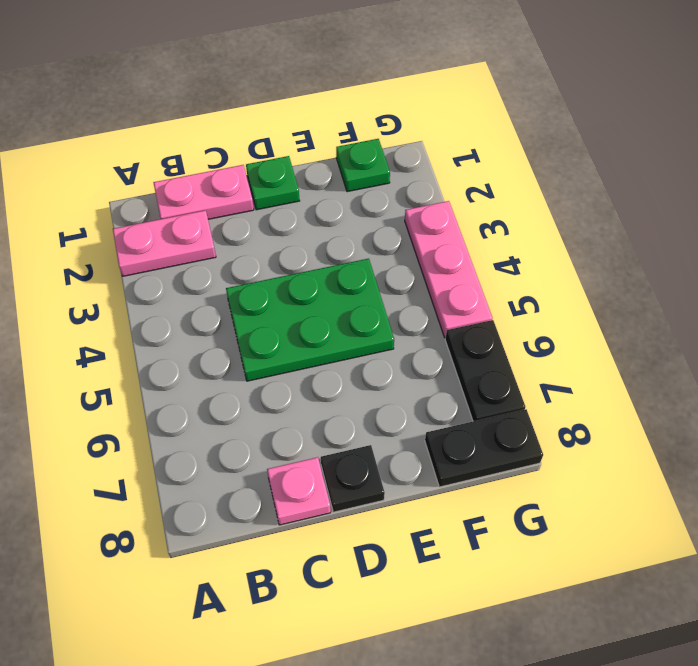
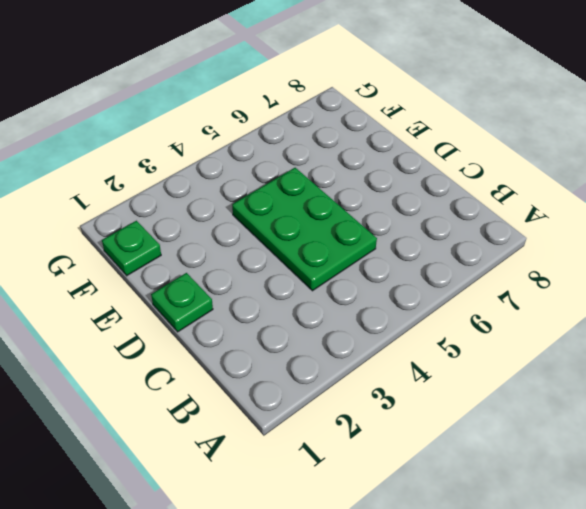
none -> pink 1x2 plate [113,210,216,276]
none -> pink 1x2 plate [153,165,254,219]

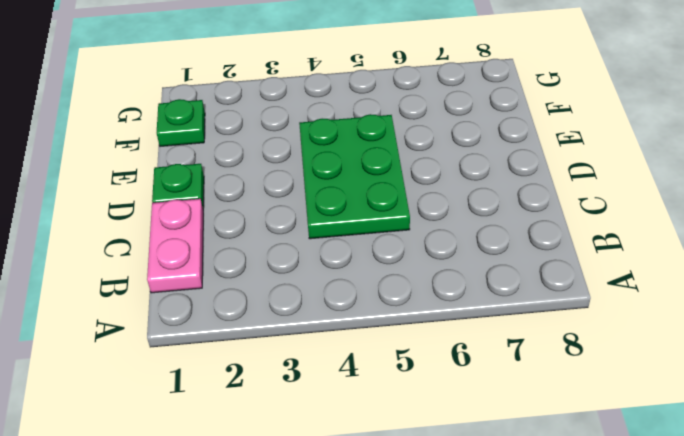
none -> pink 1x2 plate [113,210,216,276]
none -> pink 1x1 plate [267,457,331,525]

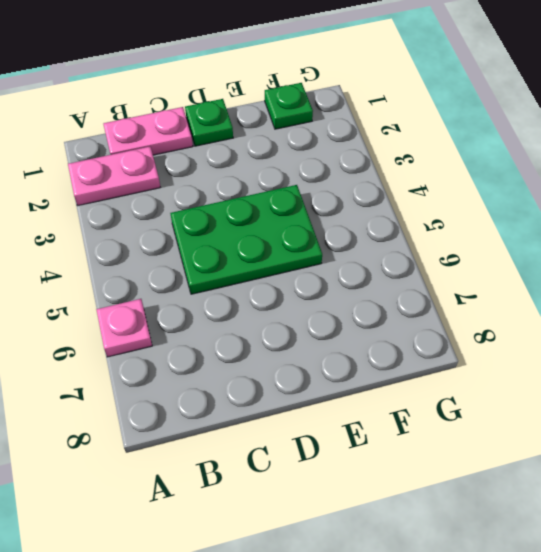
pink 1x1 plate [96,299,152,357] -> pink 1x1 plate moved to [267,457,331,525]
none -> black 1x1 plate [321,445,385,512]
none -> black 1x2 plate [425,409,543,487]

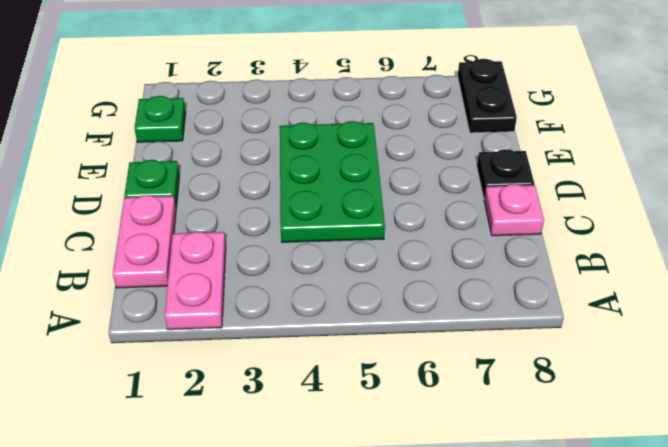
none -> pink 1x3 plate [405,201,492,338]
none -> black 1x2 plate [445,320,526,421]

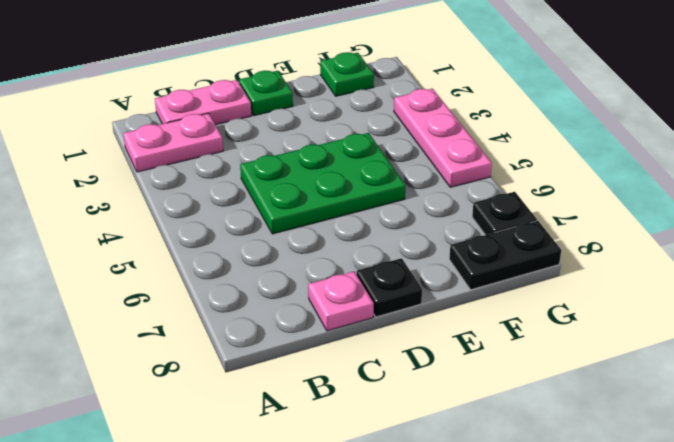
black 1x1 plate [472,192,537,235] -> black 1x2 plate [445,320,526,421]

